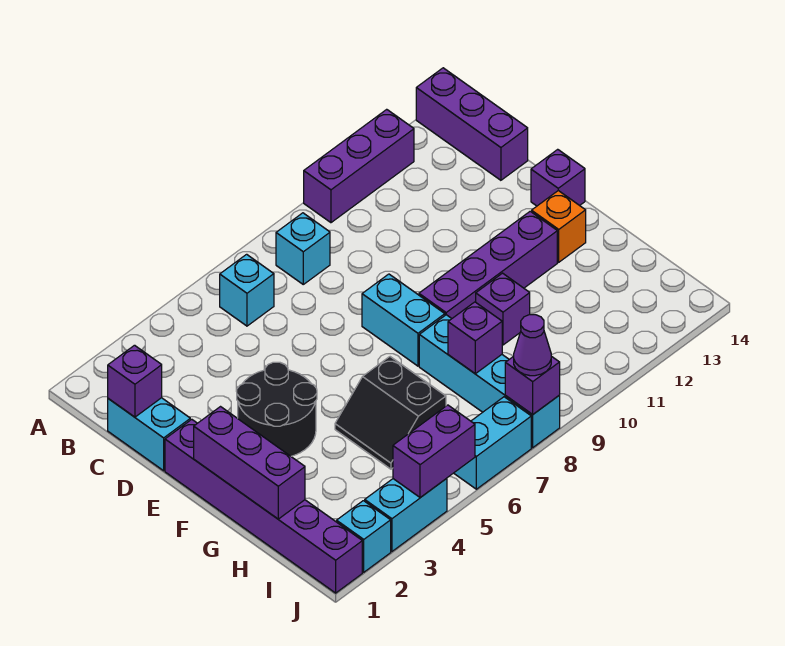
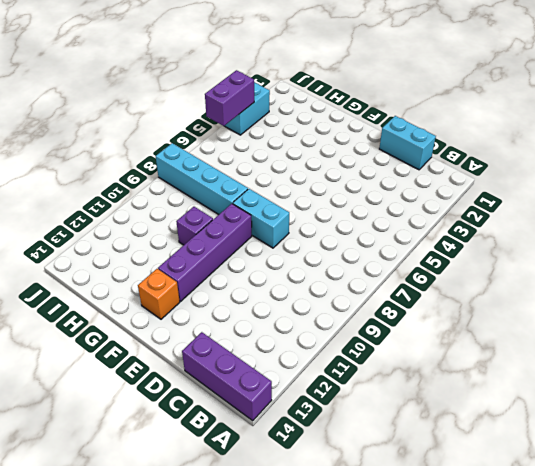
none -> purple 1x3 brick [304,109,414,223]
none -> cyan 1x1 brick [220,254,274,326]
none -> cyan 1x1 brick [276,213,330,284]

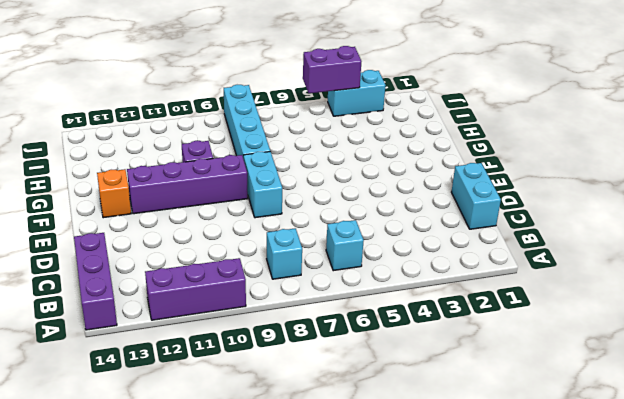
none -> purple 1x6 brick [165,419,362,593]
none -> black 2x2 round brick [237,362,317,456]
none -> purple 1x1 brick [531,149,585,206]

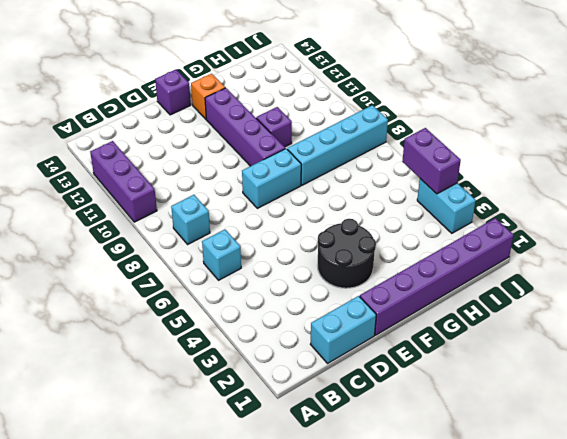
none -> purple 1x3 brick [416,68,528,180]
none -> black 2x2 slope [335,357,446,469]
none -> cyan 1x1 brick [337,501,391,572]

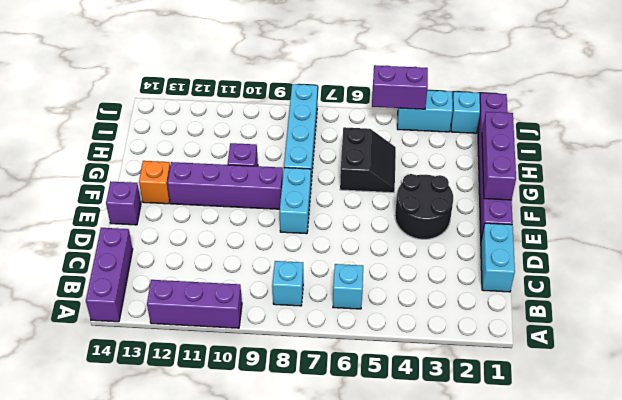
none -> cyan 1x2 brick [454,397,531,489]
none -> purple 1x1 brick [108,345,162,417]
none -> purple 1x1 brick [448,302,502,374]

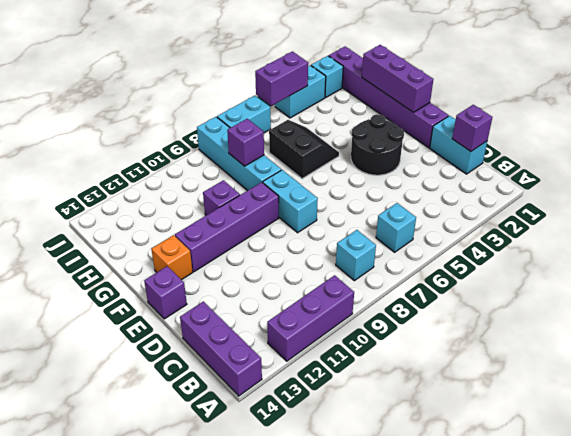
none -> purple 1x1 brick [505,356,560,415]
none -> purple 1x1 cone [514,315,551,376]

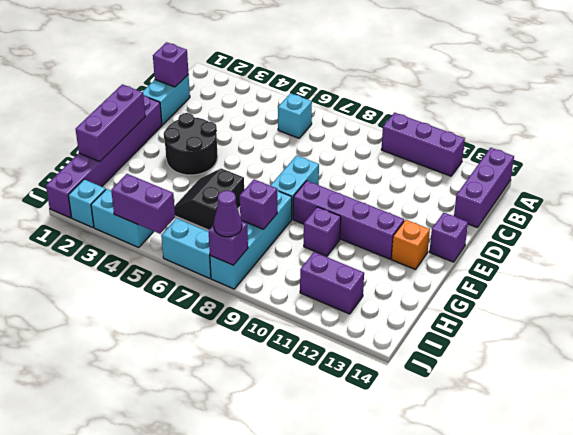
purple 1x2 brick [300,252,364,314] -> none
none -> cyan 1x1 brick [276,213,330,284]

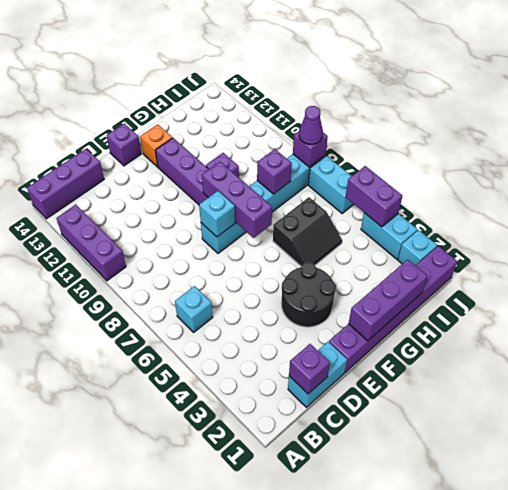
cyan 1x1 brick [199,191,235,237] -> cyan 1x1 brick moved to [276,213,330,284]
purple 1x3 brick [202,162,272,238] -> none

